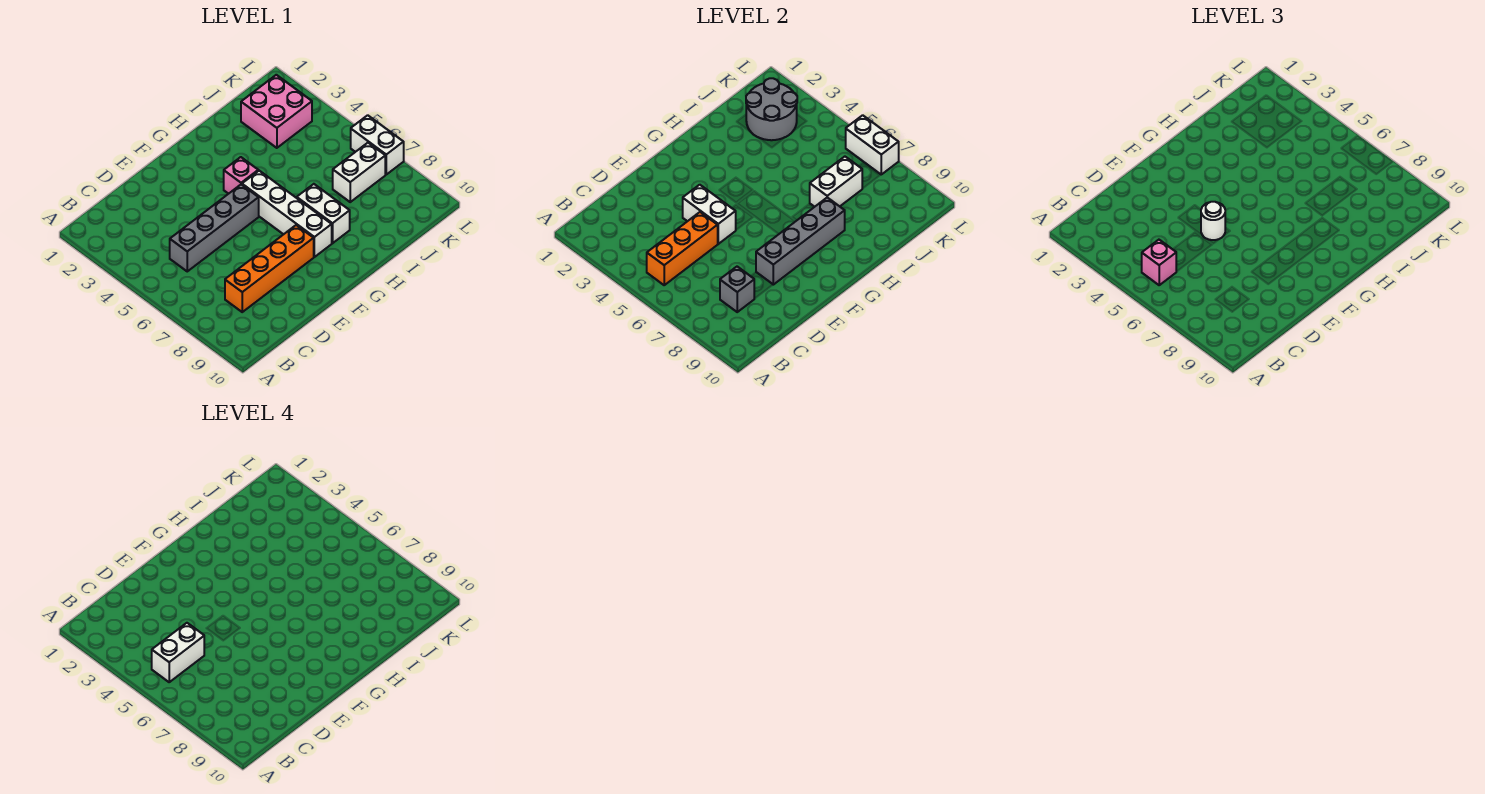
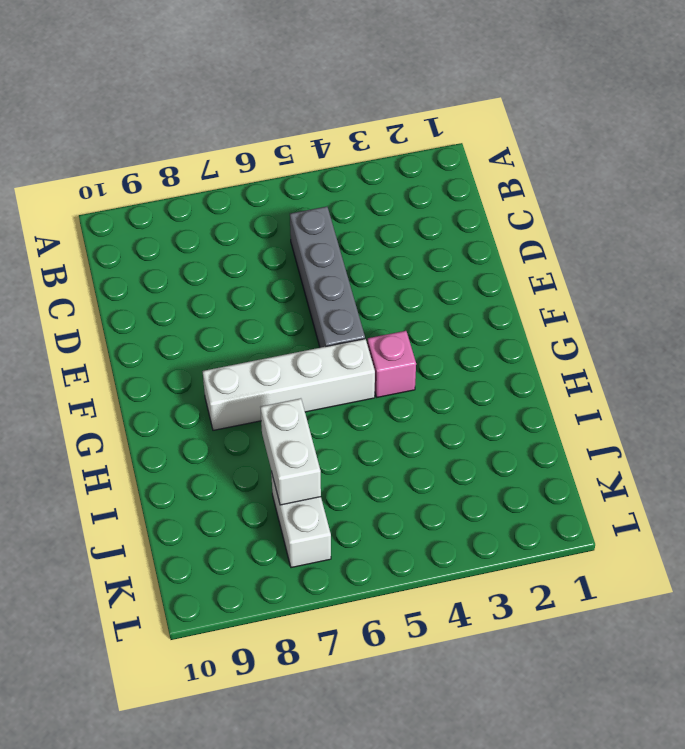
none -> orange 1x4 brick [225,225,314,312]
none -> white 1x2 brick [297,184,350,243]
none -> pink 2x2 brick [241,75,312,148]

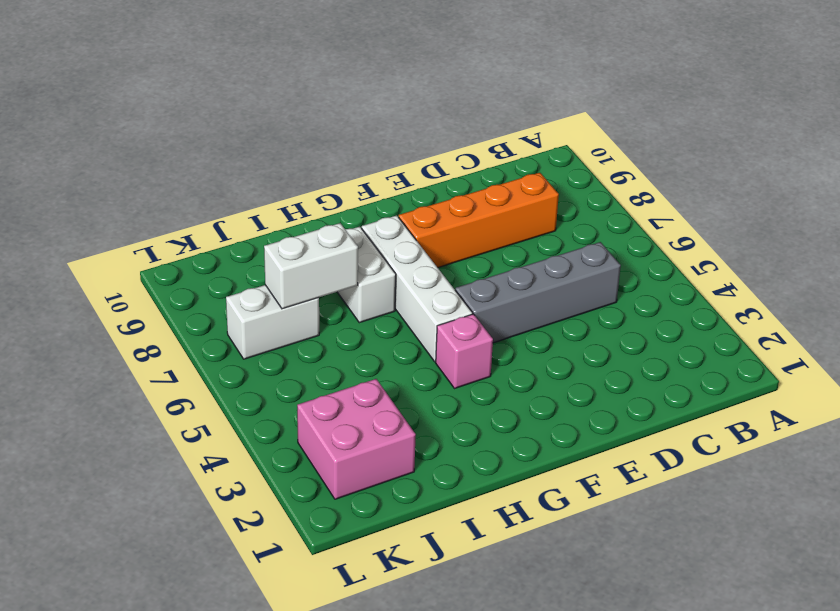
none -> white 1x2 brick [351,115,404,174]
none -> orange 1x3 brick [647,212,718,285]
none -> grey 1x1 brick [720,267,754,312]

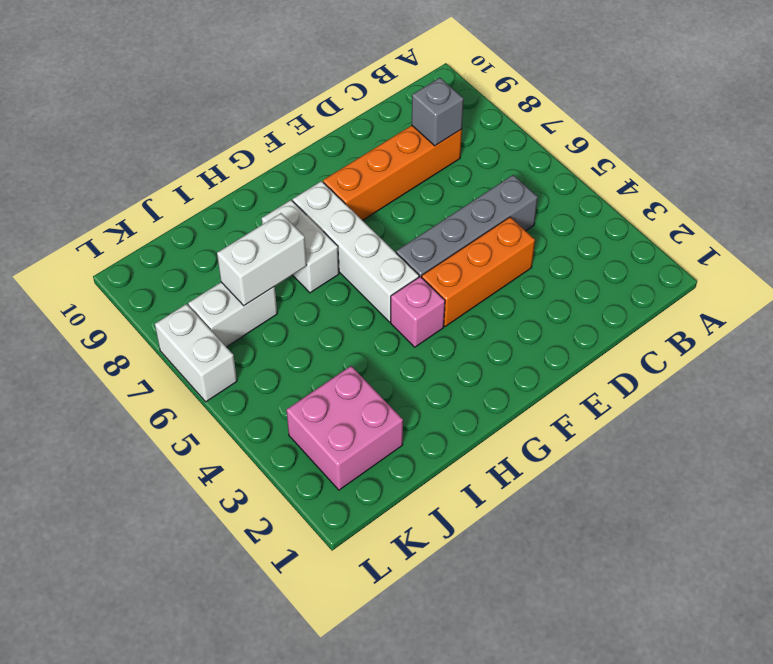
orange 1x3 brick [422,217,535,327] -> orange 1x3 brick moved to [647,212,718,285]
none -> white 1x2 brick [683,185,736,244]
none -> grey 1x4 brick [756,198,845,285]
none -> grey 2x2 round brick [746,78,797,140]

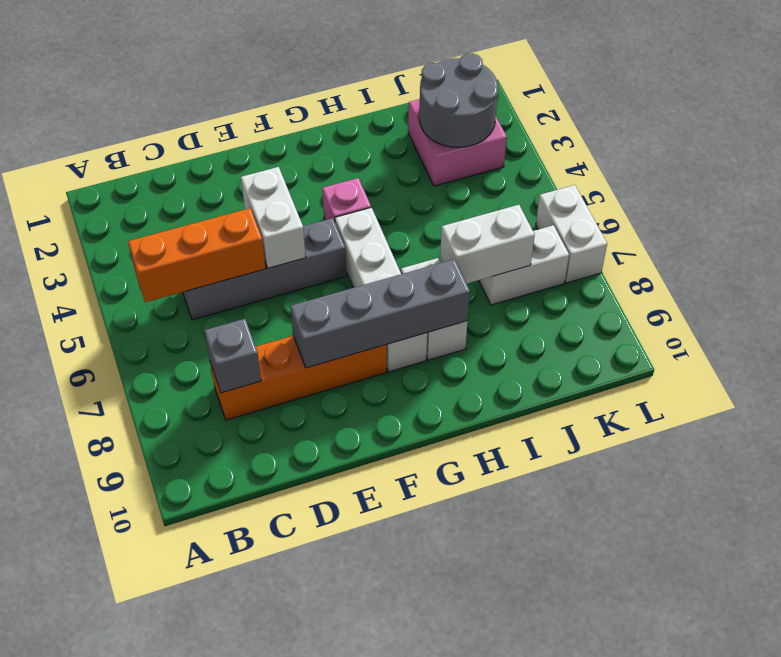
none -> white 1x2 brick [846,115,899,174]
none -> pink 1x1 brick [1142,240,1176,285]
none -> white 1x1 round brick [1201,202,1225,240]

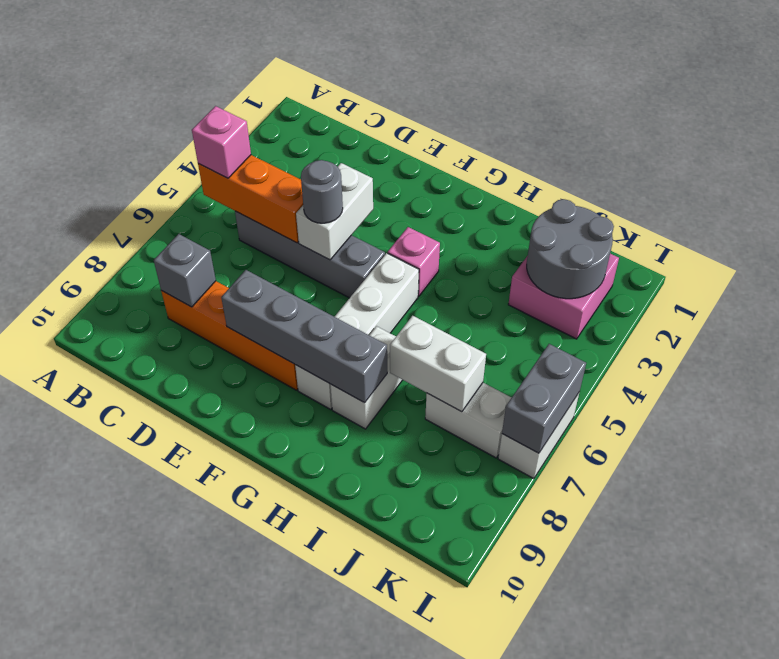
grey 1x1 round brick [301,160,343,223] -> white 1x1 round brick [1201,202,1225,240]
grey 1x2 brick [502,344,586,453] -> white 1x2 brick [846,115,899,174]
none -> white 1x2 brick [152,623,204,682]

